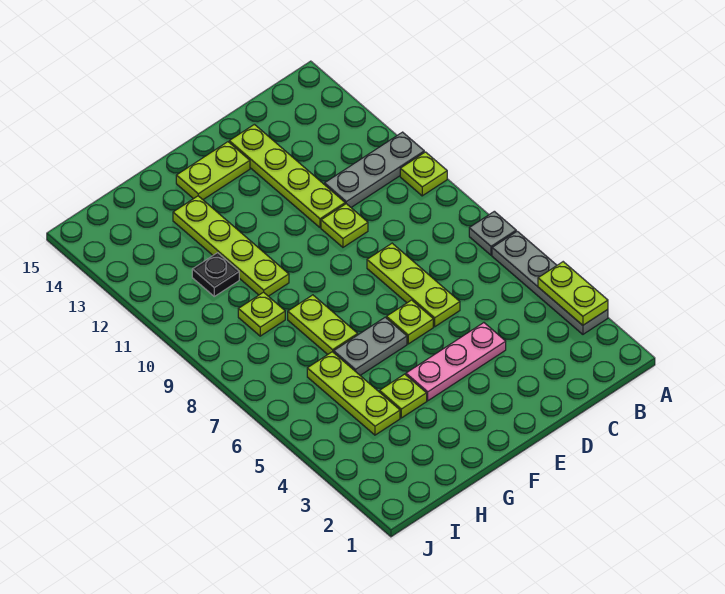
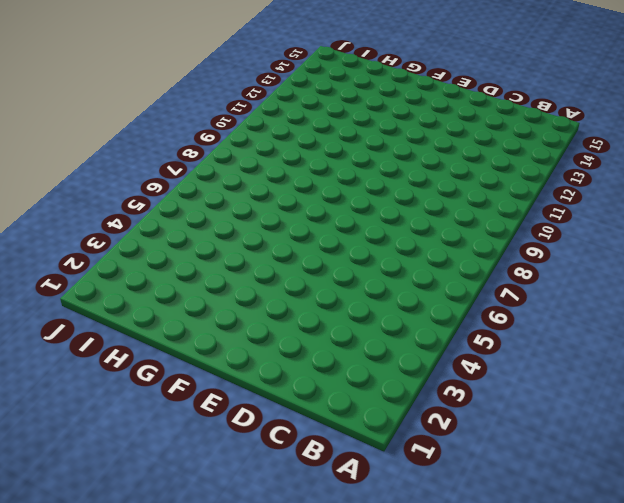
none -> grey 1x4 plate [492,231,608,334]
none -> grey 1x1 plate [469,211,516,255]
none -> lime 1x1 plate [400,152,447,196]

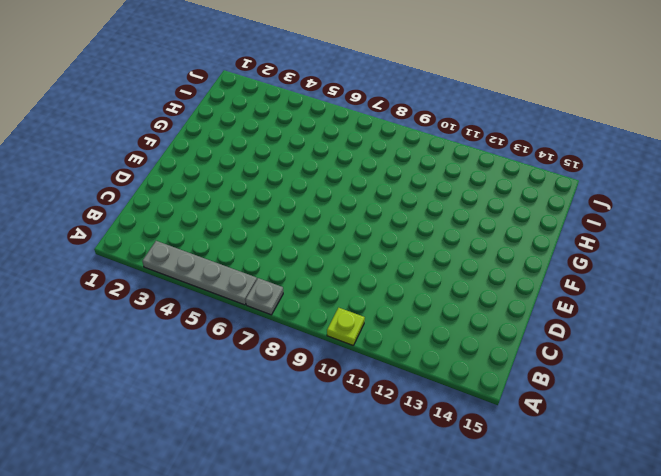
none -> grey 1x3 plate [325,132,424,207]
none -> pink 1x3 plate [406,323,506,401]
none -> lime 1x3 plate [367,243,460,327]

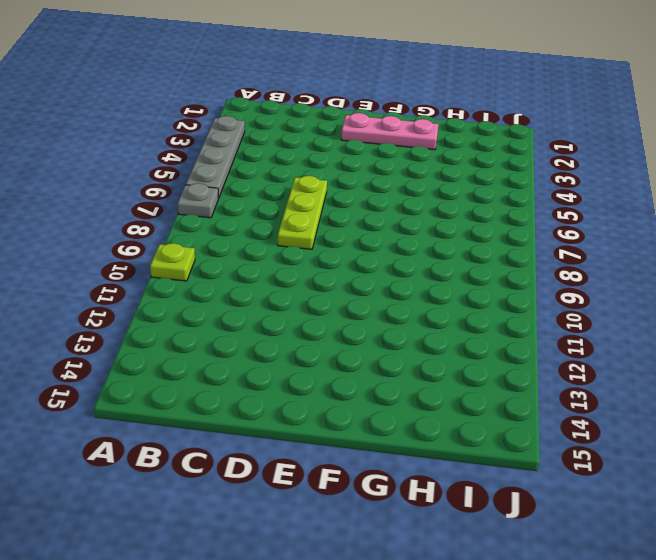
pink 1x3 plate [341,113,438,150] -> pink 1x3 plate moved to [406,323,506,401]
none -> grey 1x3 plate [325,132,424,207]
none -> lime 1x1 plate [321,204,368,247]
none -> lime 1x4 plate [229,124,345,228]

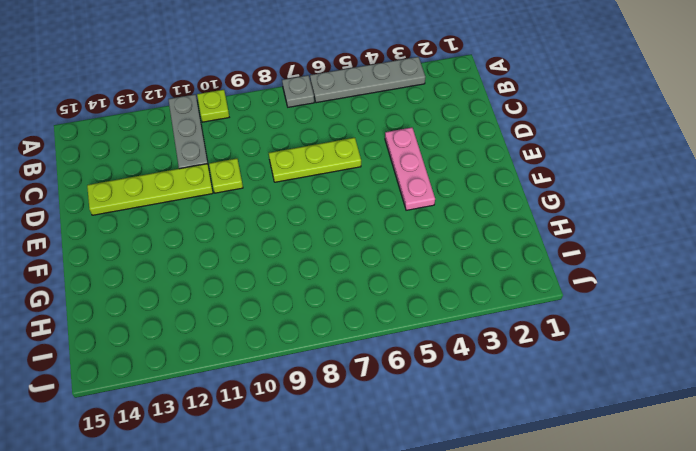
none -> lime 1x1 plate [386,300,433,344]
none -> lime 1x2 plate [176,142,250,200]
none -> grey 1x2 plate [334,317,407,375]

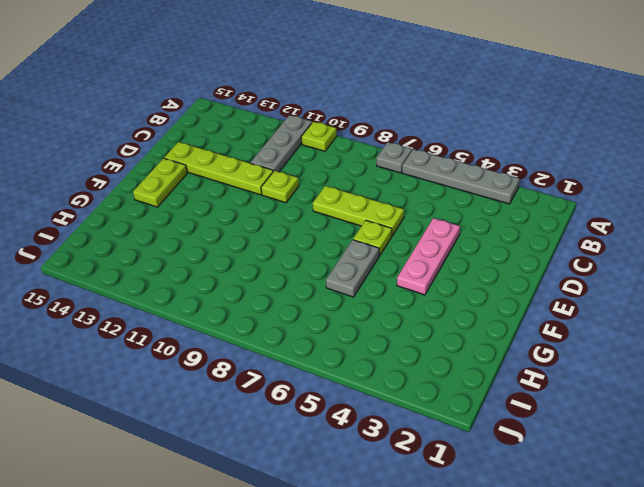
none -> lime 1x1 plate [380,374,427,418]
none -> lime 1x2 plate [288,295,358,354]
none -> lime 1x4 plate [173,196,289,296]

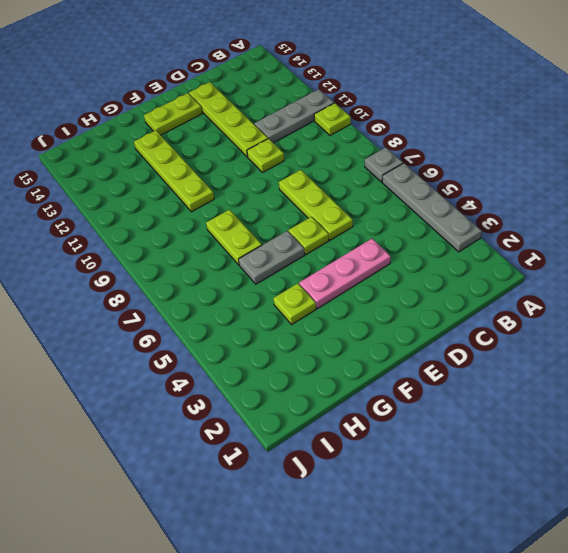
none -> lime 1x3 plate [307,352,400,435]
none -> lime 1x1 plate [238,292,285,336]
none -> black 1x1 plate [192,253,239,296]

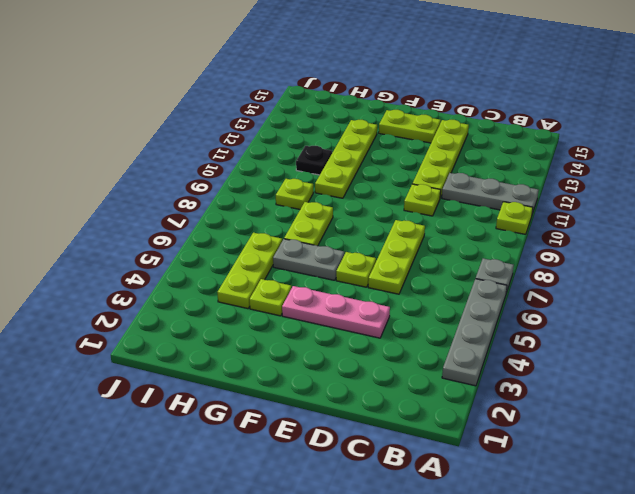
none -> lime 1x2 plate [538,262,608,325]

